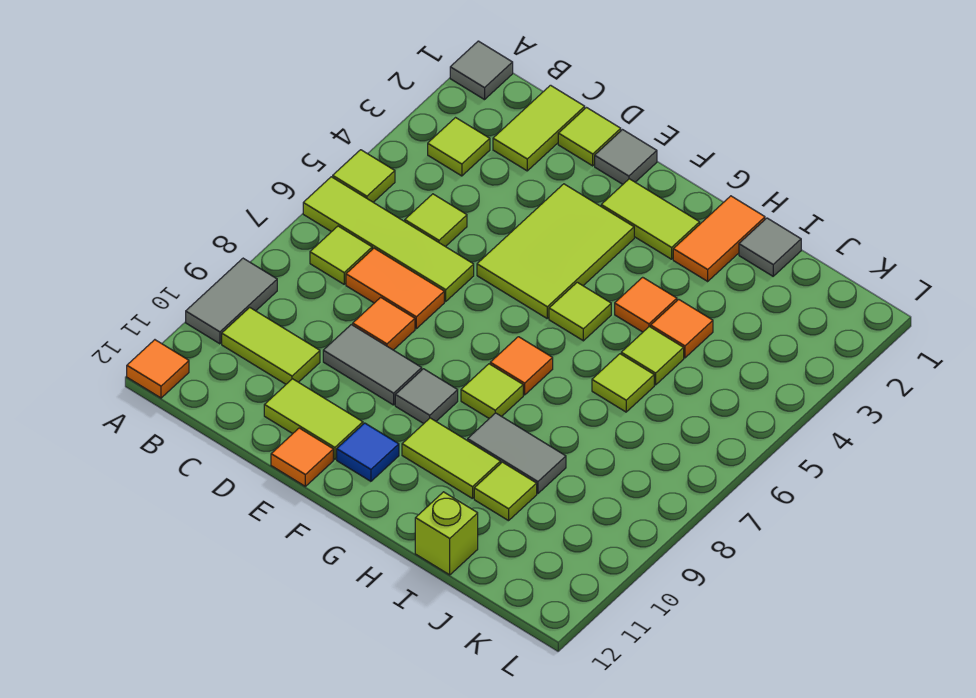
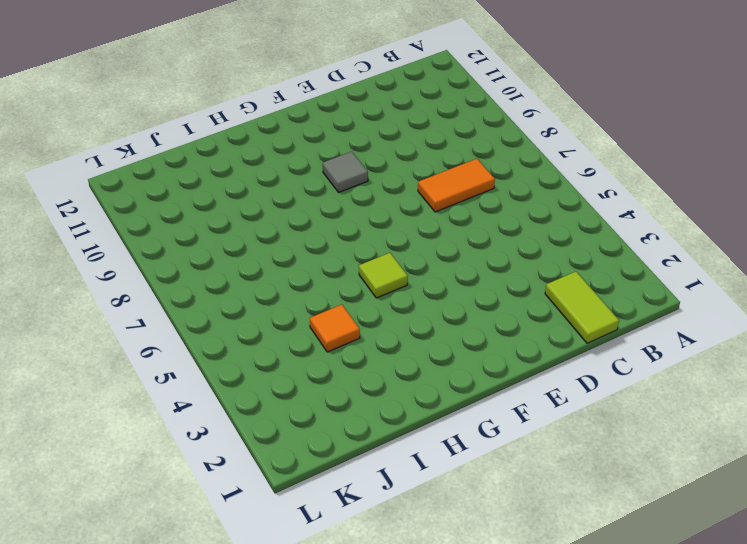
none -> grey 1x1 tile [450,41,513,100]
none -> lime 1x1 tile [333,150,395,202]
none -> lime 1x4 tile [303,177,474,301]
none -> grey 1x2 tile [186,258,277,344]

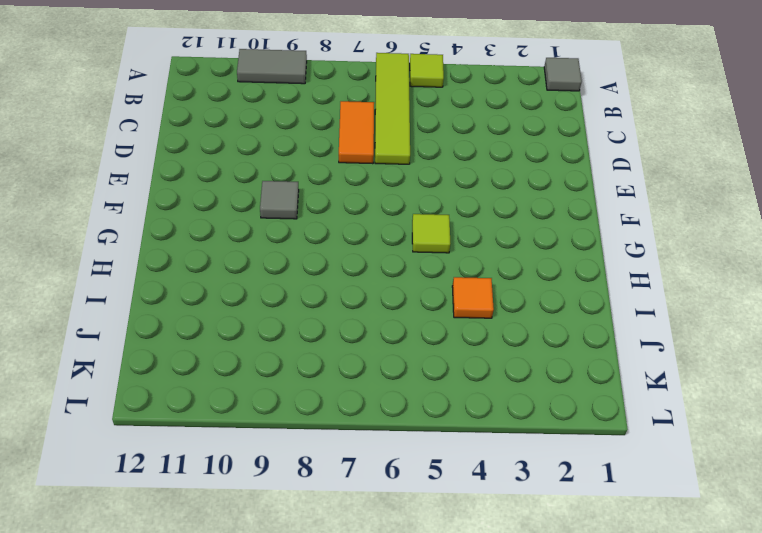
none -> orange 1x1 tile [127,340,189,398]
none -> lime 1x1 tile [428,118,490,176]
none -> lime 1x1 tile [310,226,372,284]
none -> lime 1x2 tile [222,307,320,384]

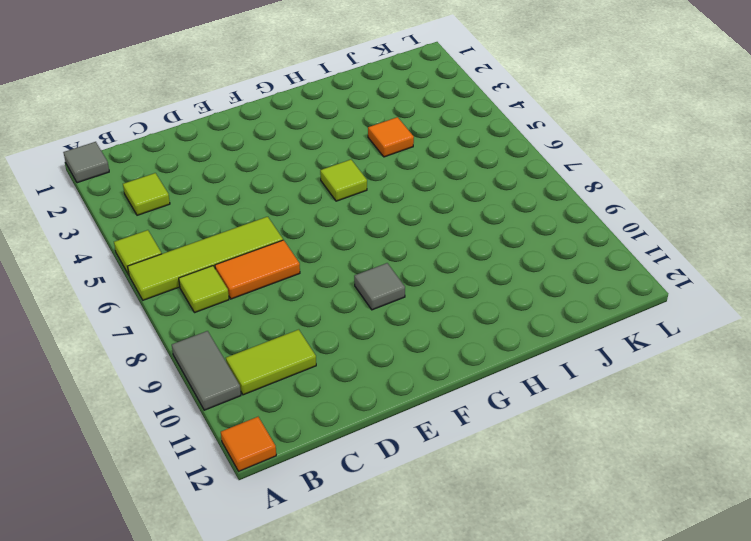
none -> lime 1x2 tile [493,85,585,171]
none -> lime 1x1 tile [405,194,467,247]
none -> lime 1x1 tile [558,108,621,166]
none -> orange 1x1 tile [353,297,415,350]

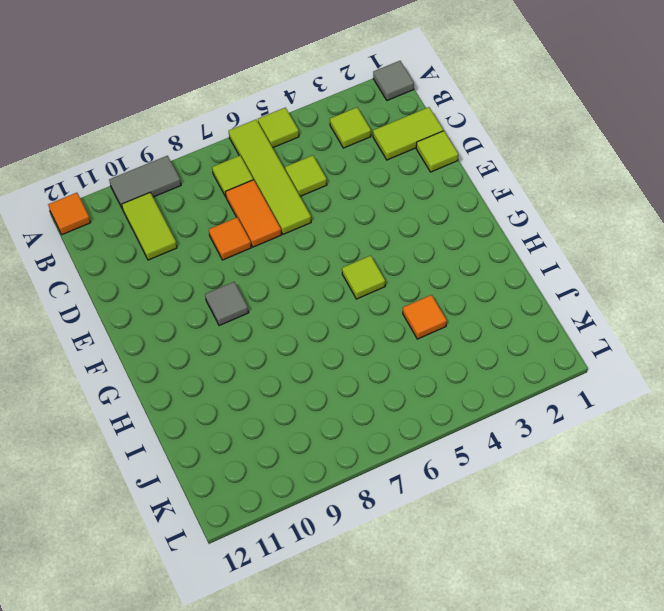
none -> grey 1x2 tile [323,325,422,405]
none -> lime 1x2 tile [264,379,363,459]
none -> grey 1x1 tile [595,130,657,184]
none -> lime 2x3 tile [477,184,634,318]

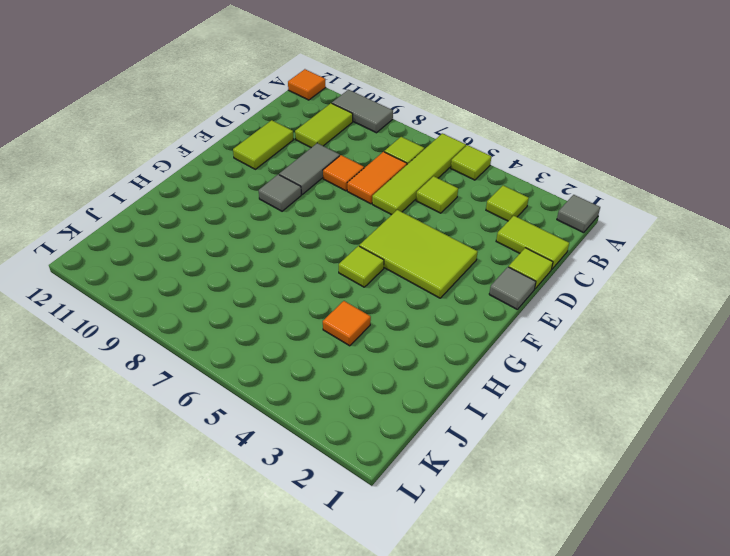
none -> orange 1x1 tile [271,428,333,486]
none -> lime 1x2 tile [601,179,700,259]
none -> blue 1x1 tile [337,423,399,481]
none -> orange 1x1 tile [490,337,553,395]

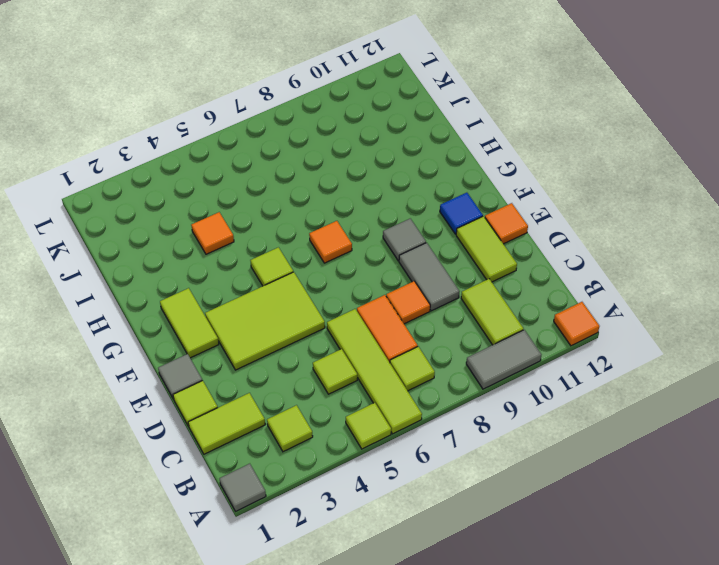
none -> lime 1x1 tile [461,364,523,418]
none -> lime 1x2 tile [402,418,501,499]
none -> orange 1x2 tile [673,196,765,281]
none -> orange 1x1 tile [615,277,677,332]

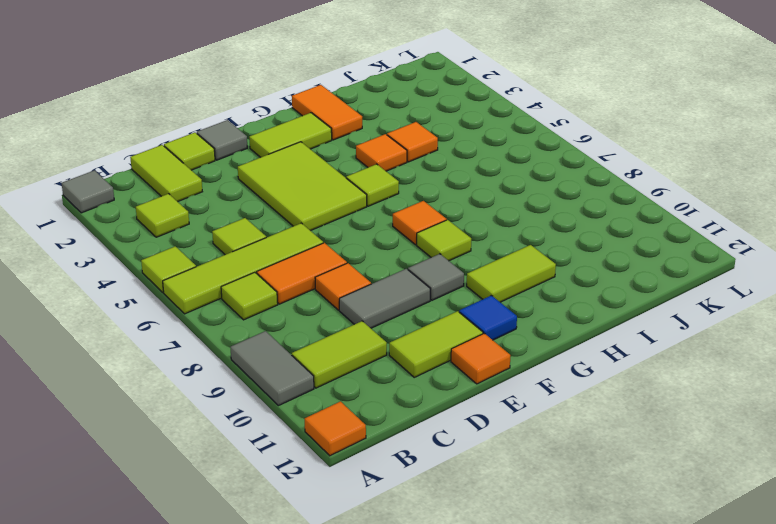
none -> grey 1x2 tile [468,413,566,493]
none -> grey 1x1 tile [739,218,801,276]
none -> lime 1x1 tile [621,327,684,385]
none -> lime 1x1 tile [592,354,654,412]

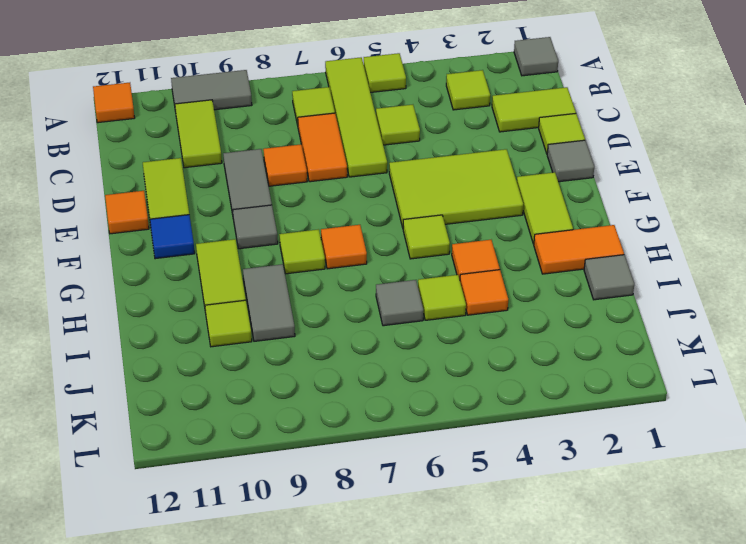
grey 1x1 tile [376,280,423,326] -> lime 1x1 tile [592,354,654,412]
none -> lime 1x1 brick [415,492,478,575]

